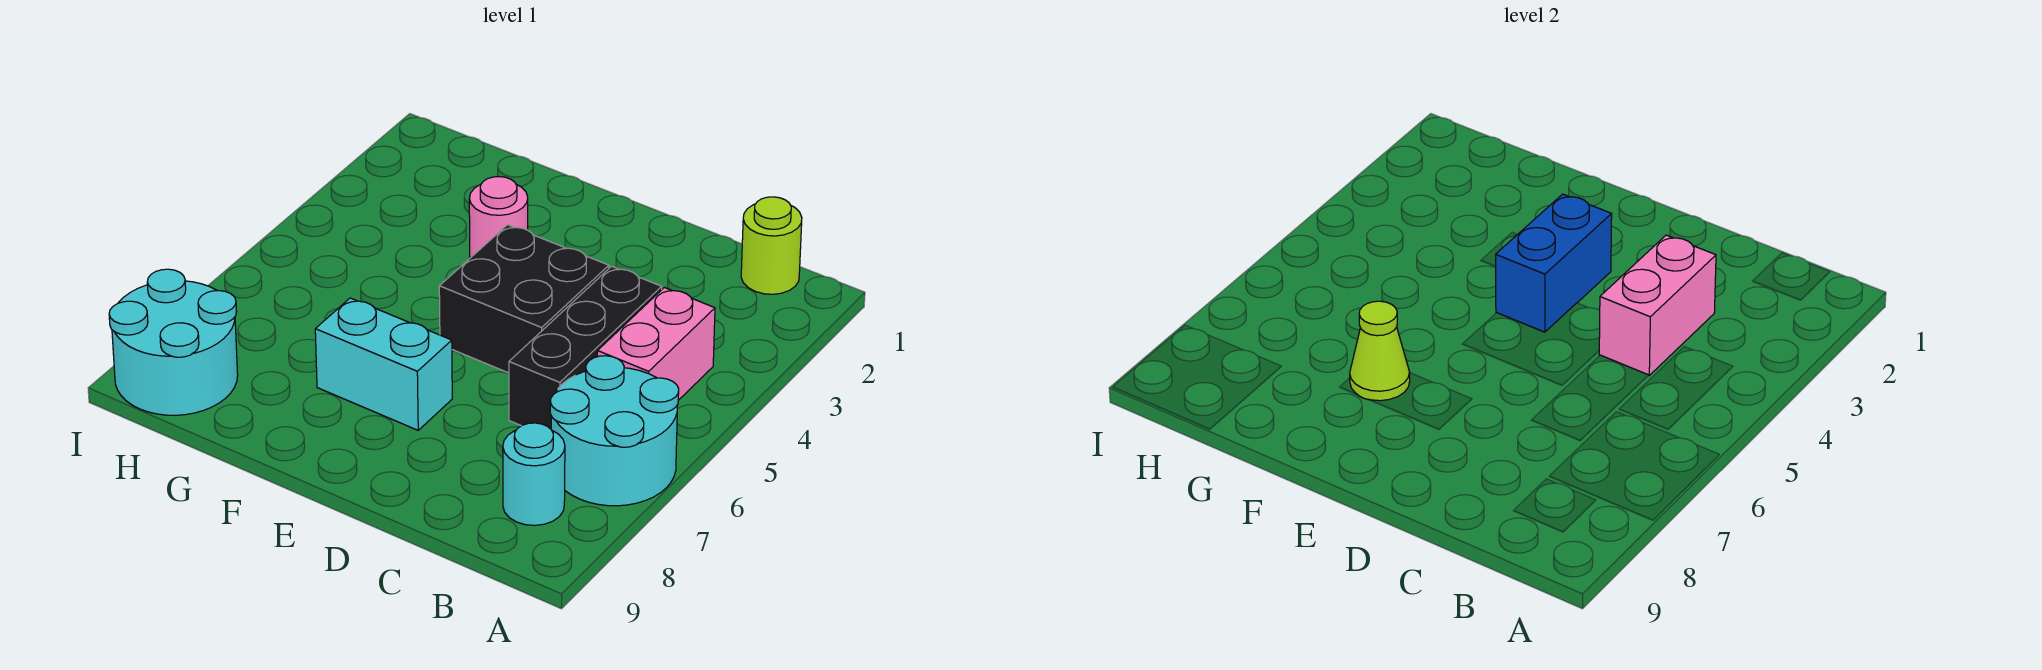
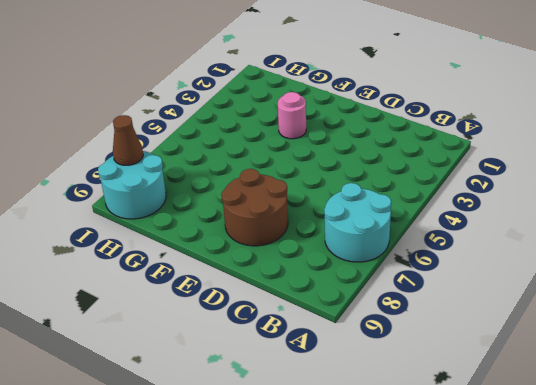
brown 2x2 round brick [221,169,288,246] -> cyan 1x2 brick [315,298,452,430]
brown 1x1 cone [113,115,143,165] -> none
none -> lime 1x1 round brick [741,197,802,294]
none -> pink 1x2 brick [597,287,715,400]
none -> cyan 1x1 round brick [503,423,565,525]

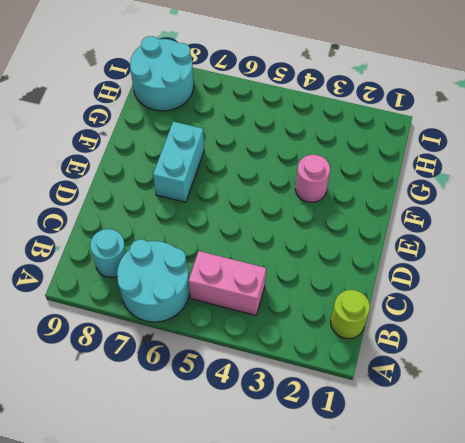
none -> black 1x3 brick [509,266,662,429]
none -> black 2x2 brick [439,225,609,373]
none -> pink 1x2 brick [1599,235,1716,375]

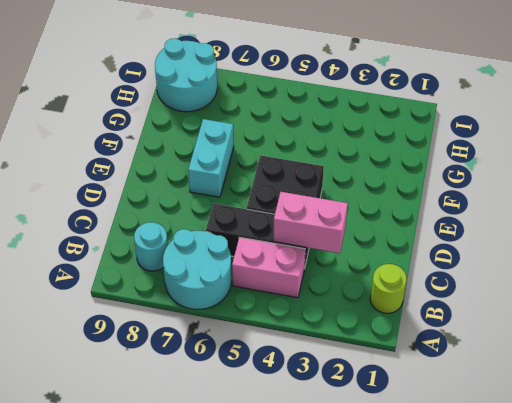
none -> pink 1x1 round brick [469,177,528,258]
none -> blue 1x2 brick [1496,194,1612,332]
none -> lime 1x1 cone [1350,301,1410,401]

